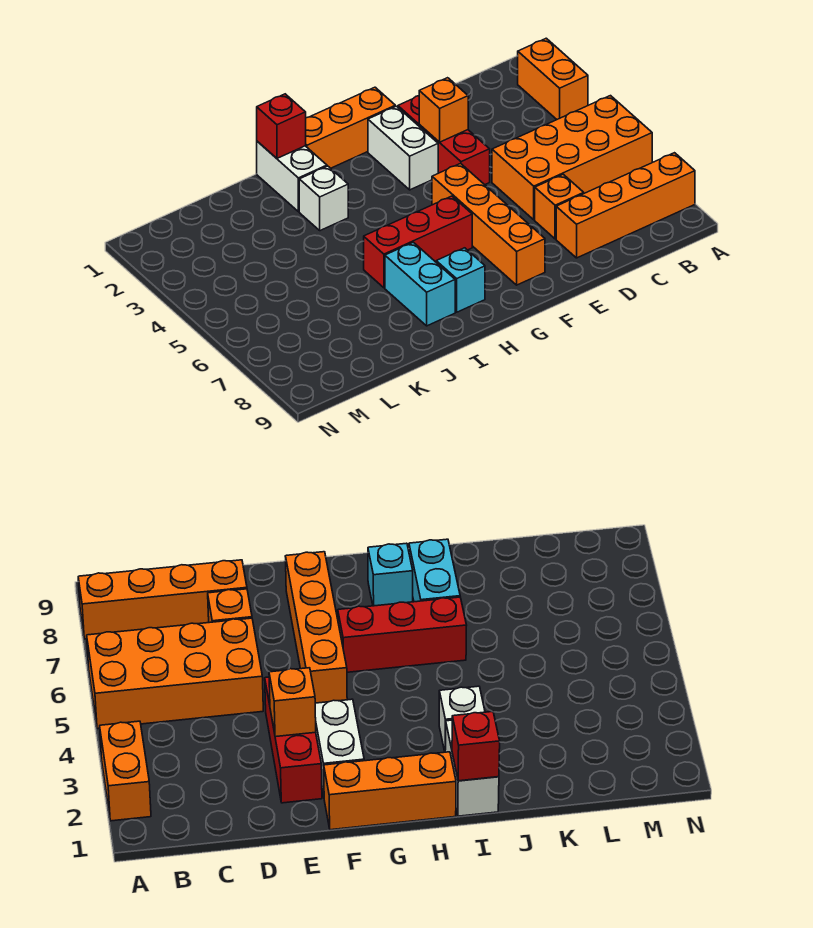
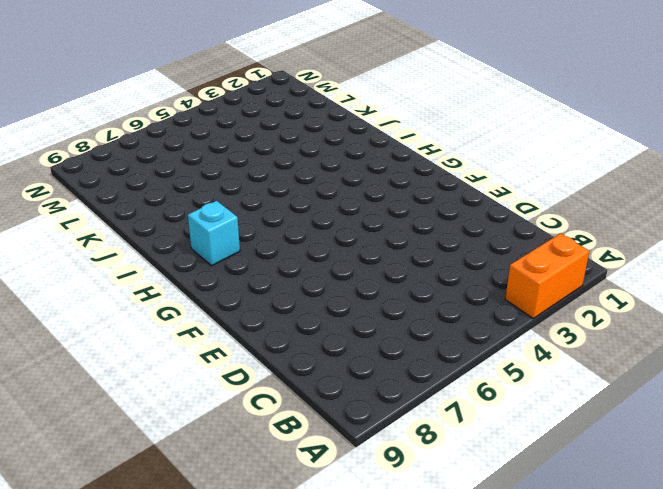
none -> orange 2x4 brick [492,96,652,220]
none -> orange 1x4 brick [556,153,695,258]
none -> orange 1x1 brick [535,174,584,239]

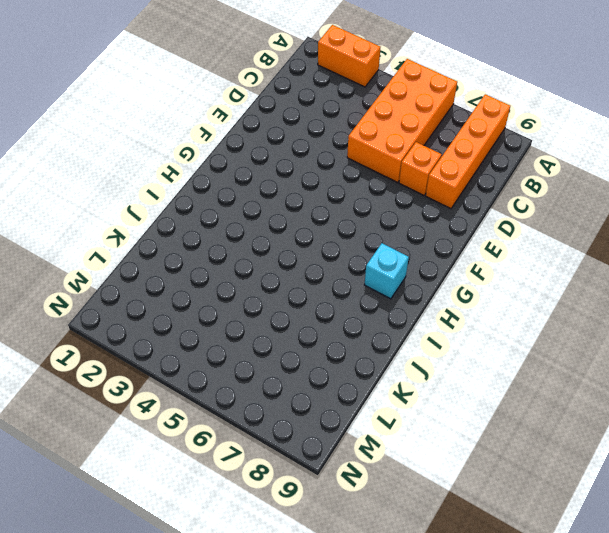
none -> red 1x3 brick [398,96,490,185]
none -> orange 1x3 brick [306,87,395,168]
none -> white 1x2 brick [368,106,438,190]

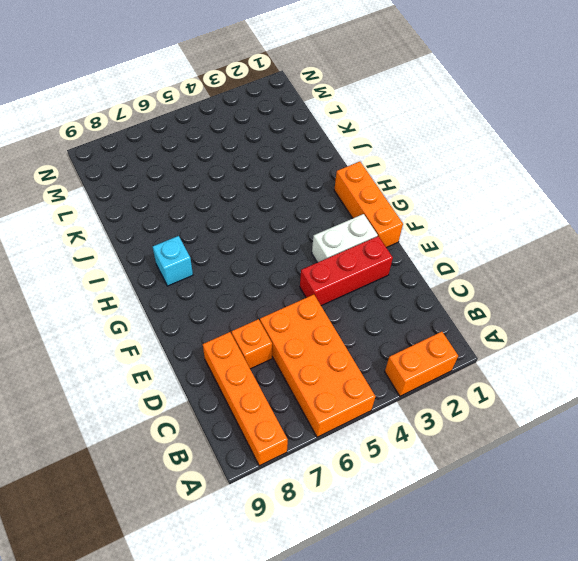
none -> orange 1x4 brick [432,164,545,285]
none -> red 1x3 brick [364,196,472,288]
none -> white 1x2 brick [257,141,327,212]

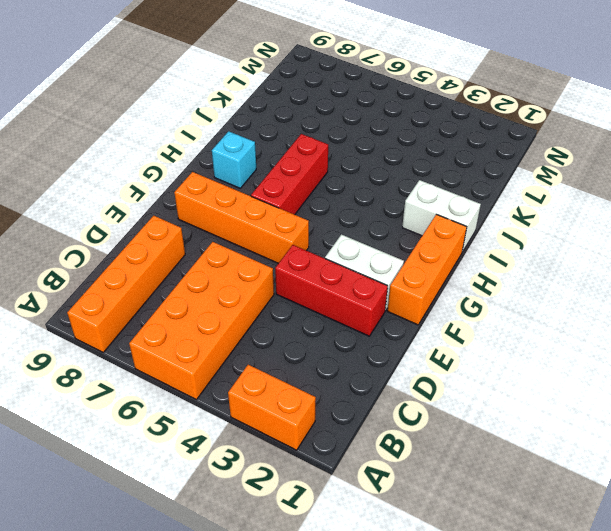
none -> orange 1x1 brick [535,174,584,239]
none -> white 1x1 brick [299,166,348,231]
none -> cyan 1x2 brick [385,242,455,326]

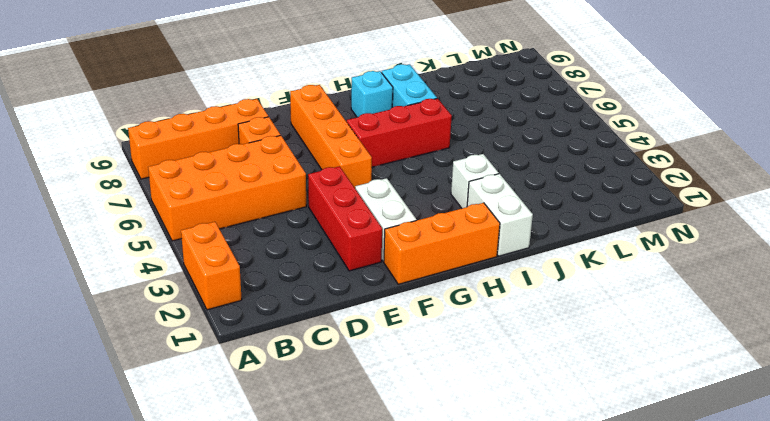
none -> orange 1x1 brick [419,78,468,142]
none -> red 1x1 brick [257,94,306,158]

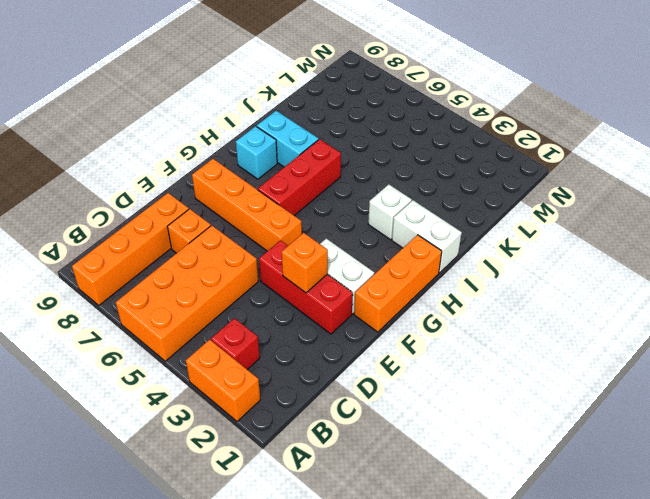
red 1x1 brick [211,318,260,370] -> red 1x1 brick moved to [257,94,306,158]

